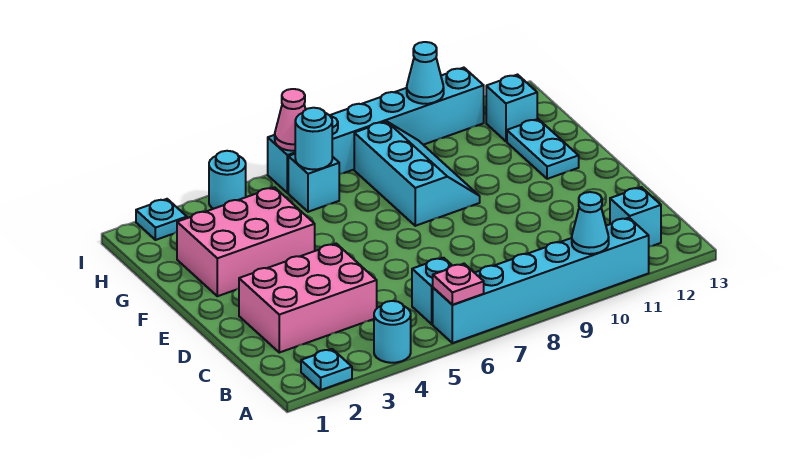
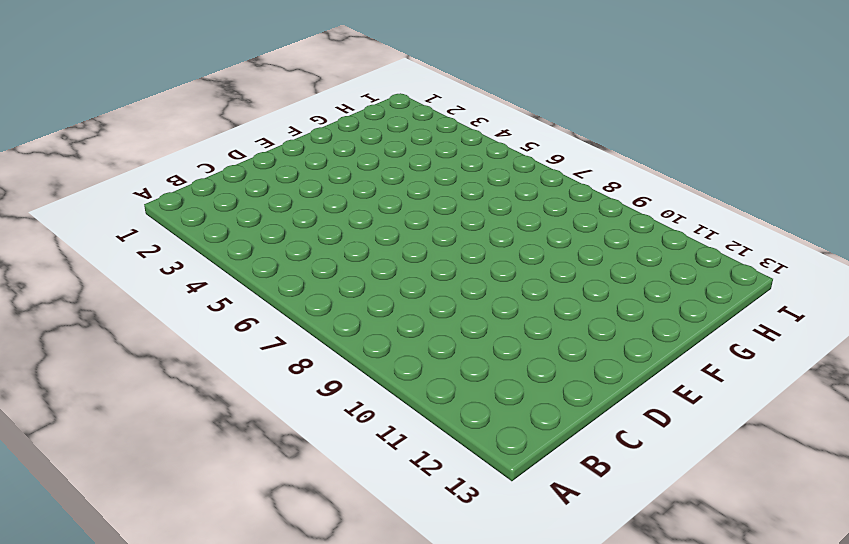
none -> cyan 1x1 plate [301,349,352,390]
none -> cyan 1x1 round brick [374,301,411,363]
none -> cyan 1x6 brick [433,218,649,343]

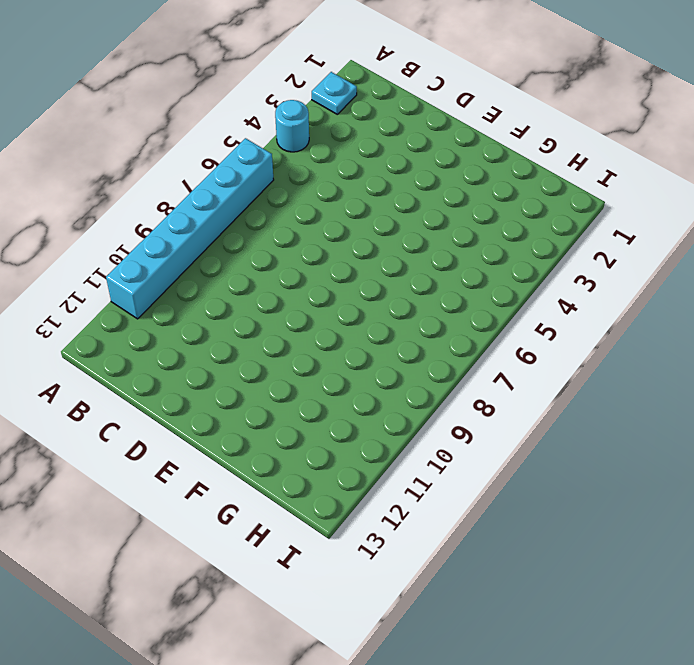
none -> cyan 1x1 brick [412,258,452,324]
none -> cyan 1x1 brick [610,187,661,247]
none -> pink 2x3 brick [239,244,377,353]

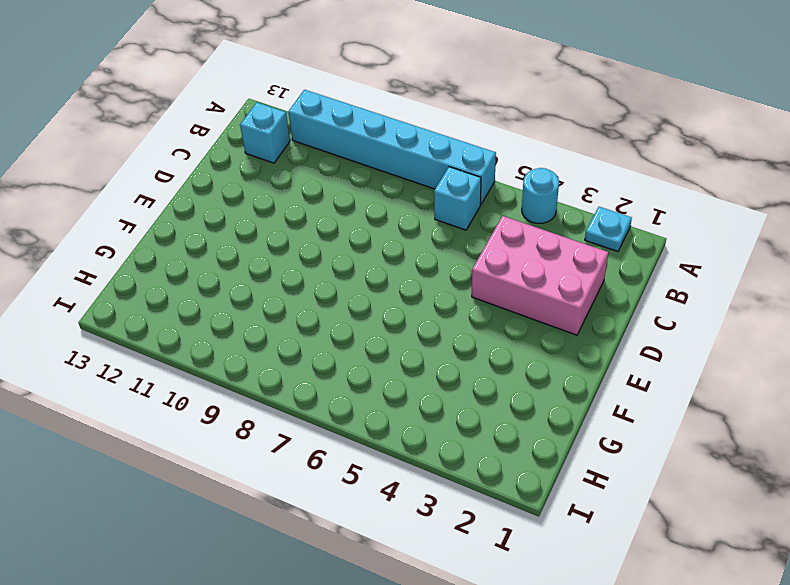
none -> pink 2x3 brick [177,187,315,296]
none -> cyan 2x3 slope [354,121,480,226]
none -> cyan 1x2 plate [507,119,579,179]

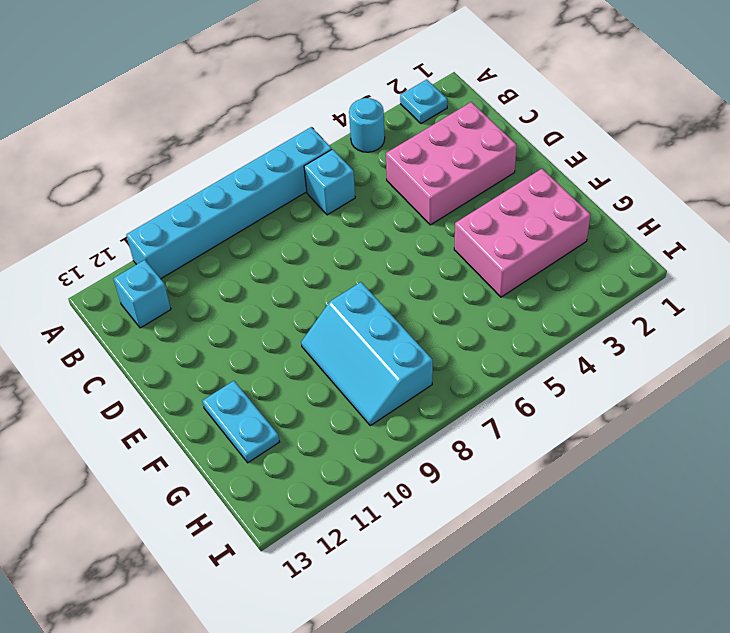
none -> cyan 1x1 brick [288,154,339,212]
none -> cyan 1x1 brick [486,75,537,141]
none -> cyan 1x1 plate [136,199,187,240]

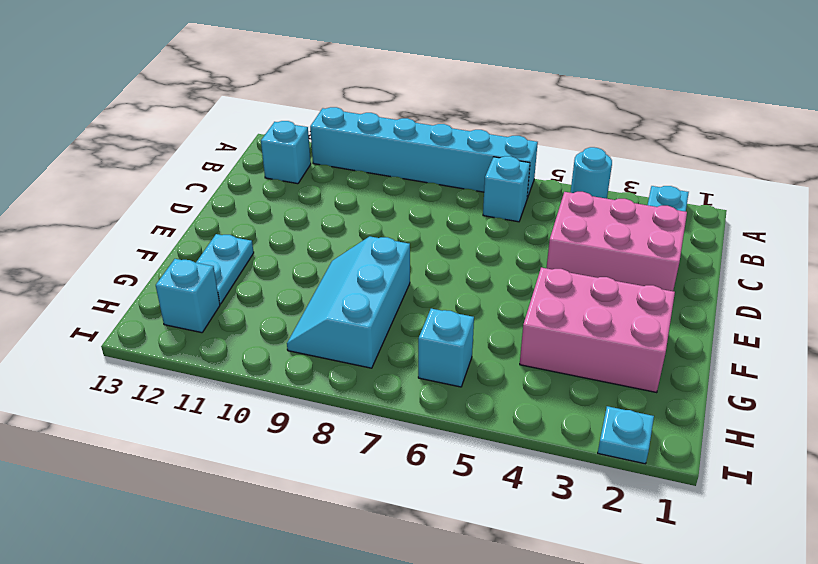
none -> cyan 1x1 round brick [209,151,246,209]
none -> cyan 1x6 brick [268,68,484,193]
none -> pink 1x1 plate [433,264,484,305]

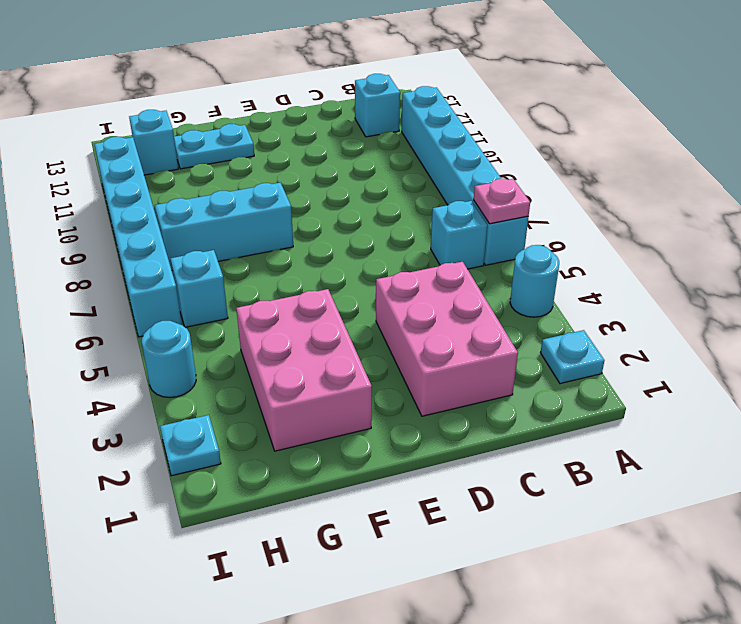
none -> cyan 1x1 cone [572,192,609,254]
none -> cyan 1x1 round brick [295,108,332,170]
none -> pink 1x1 cone [275,89,306,151]

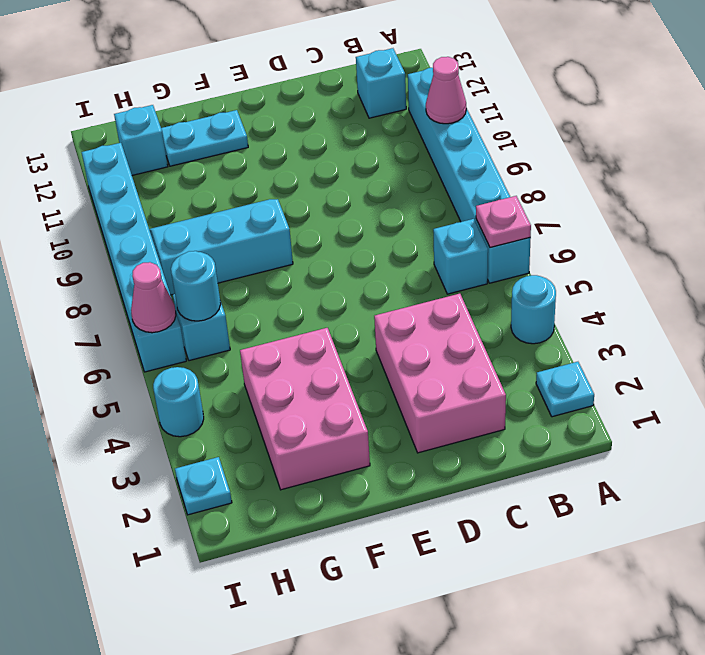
pink 1x1 cone [426,57,466,124] -> cyan 1x1 cone [572,192,609,254]
none -> cyan 1x1 cone [407,42,444,104]

